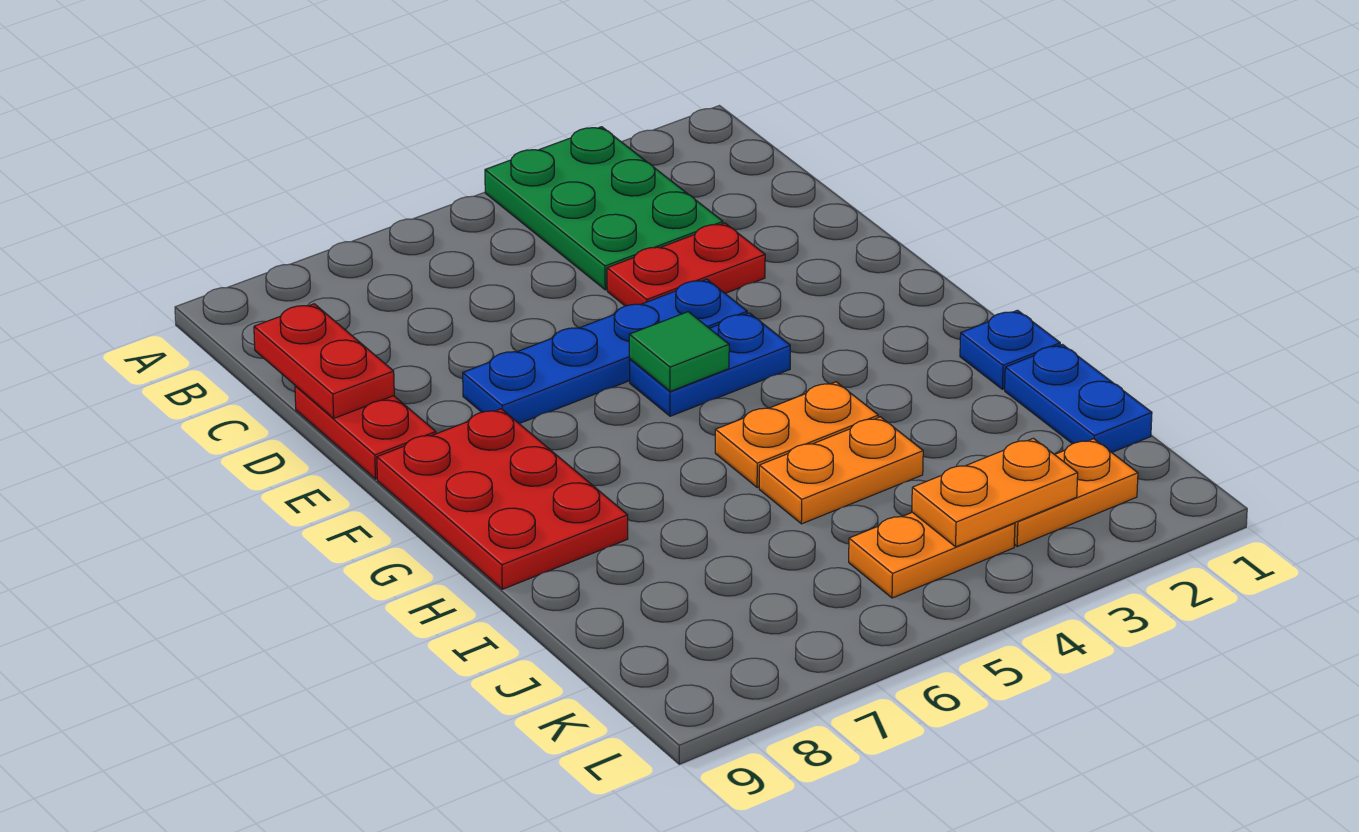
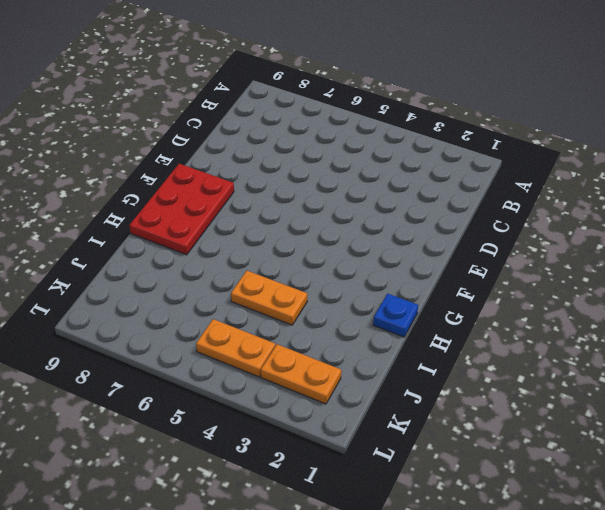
none -> green 2x3 plate [485,127,723,290]
none -> red 1x2 plate [607,223,765,306]
none -> red 1x2 plate [295,386,436,479]

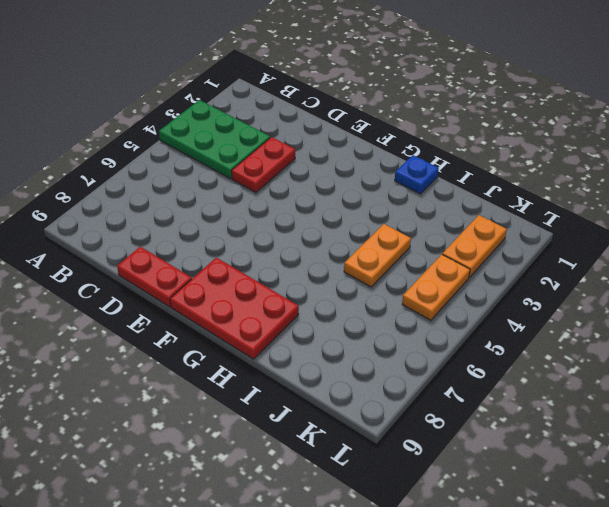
none -> blue 1x4 plate [463,279,747,424]
none -> blue 1x2 plate [629,313,790,416]
none -> orange 1x2 plate [715,382,878,488]

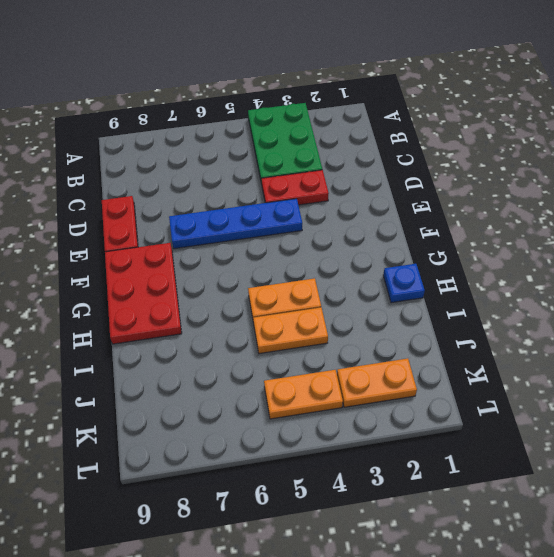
none -> blue 1x2 plate [629,313,790,416]
none -> blue 1x2 plate [1005,345,1152,452]
none -> red 1x2 plate [254,304,394,418]

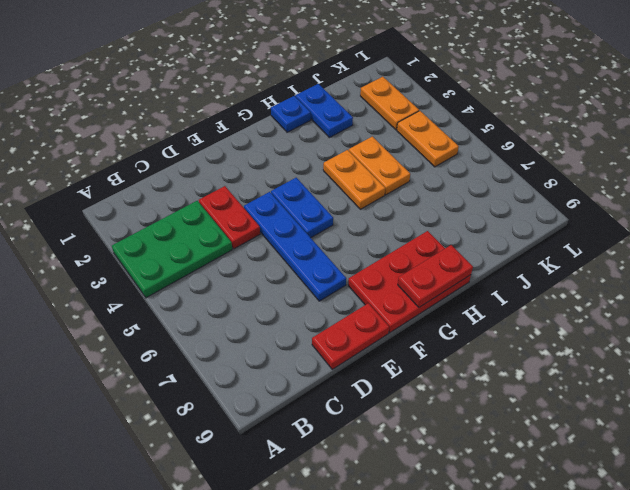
red 1x2 plate [398,245,473,307] -> red 1x2 plate moved to [254,304,394,418]
blue 1x2 plate [295,84,353,138] -> blue 1x2 plate turned to [1005,345,1152,452]
none -> green 1x1 tile [629,312,729,391]
none -> orange 1x2 plate [912,438,1078,547]

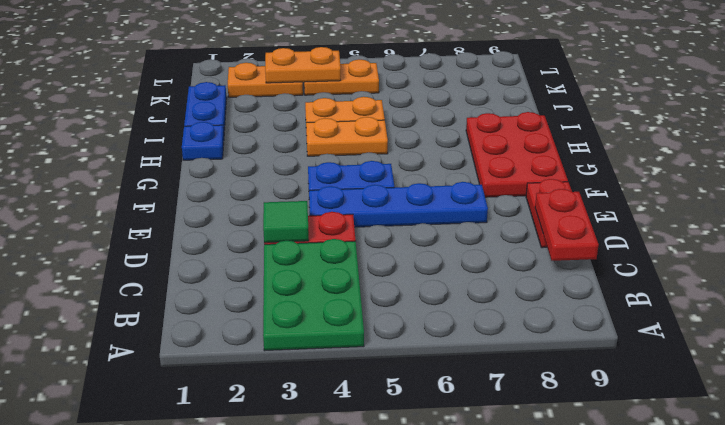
green 1x1 tile [263,201,309,243] -> green 1x1 tile moved to [629,312,729,391]

